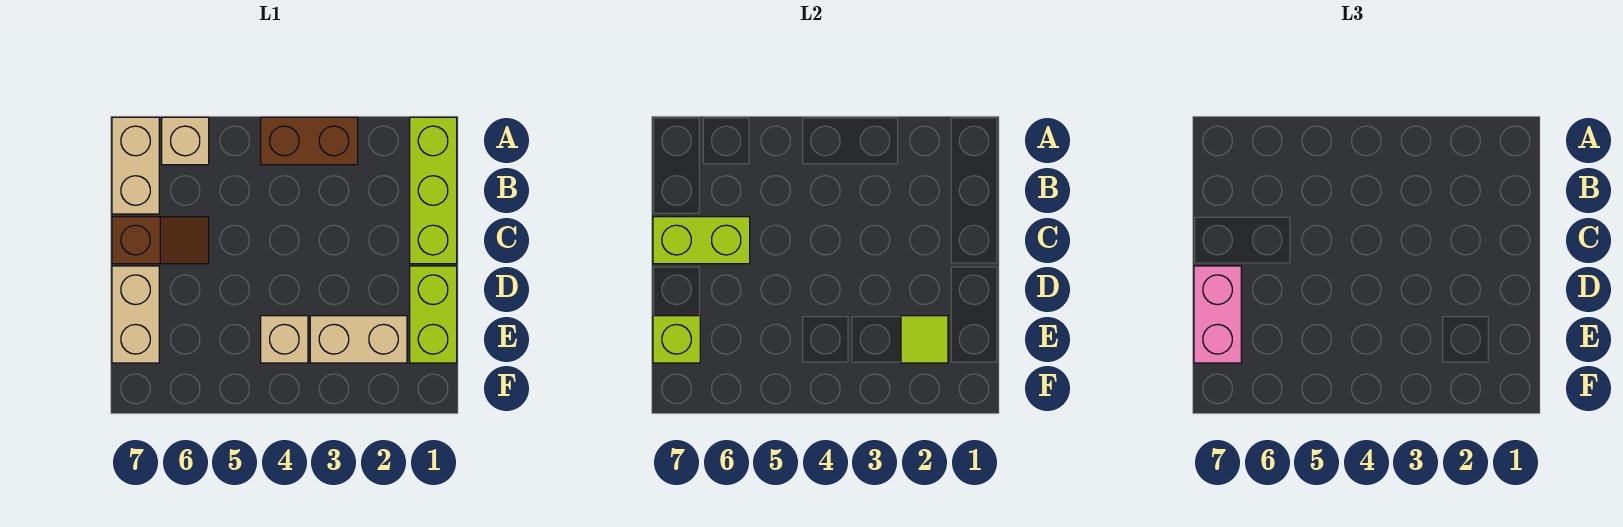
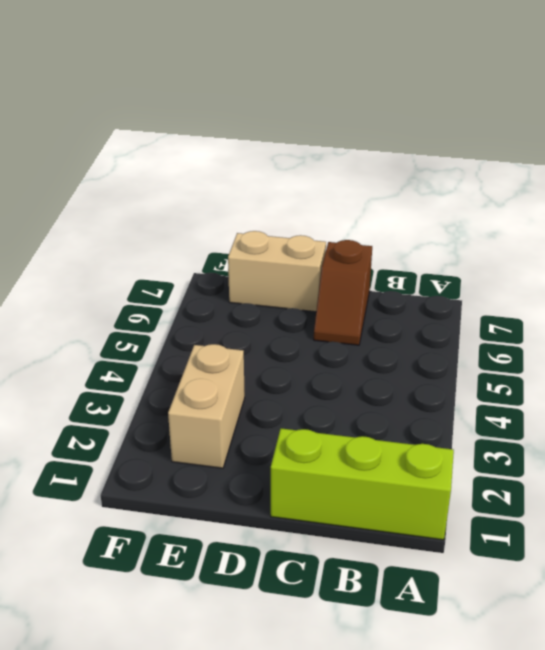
none -> brown 1x2 brick [261,117,358,165]
none -> tan 1x1 brick [162,117,209,165]
none -> tan 1x2 brick [112,117,159,214]

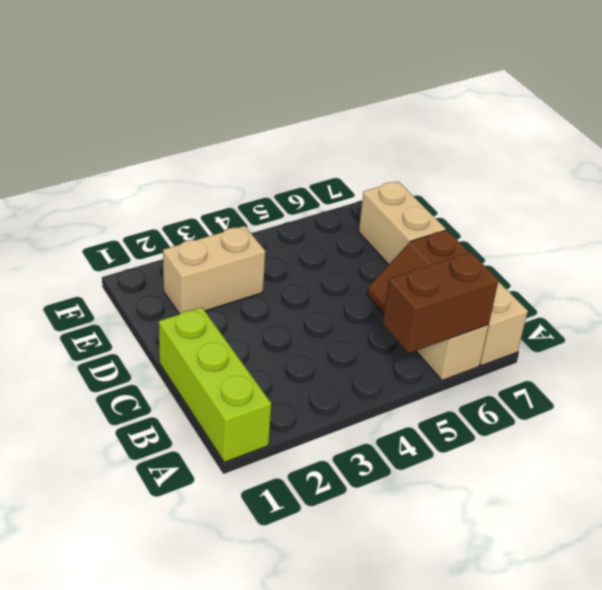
brown 1x2 brick [383,252,499,353] -> brown 1x2 brick moved to [261,117,358,165]
none -> lime 1x2 brick [410,266,457,363]
none -> tan 1x1 brick [261,316,308,363]
none -> lime 1x2 brick [653,217,750,264]

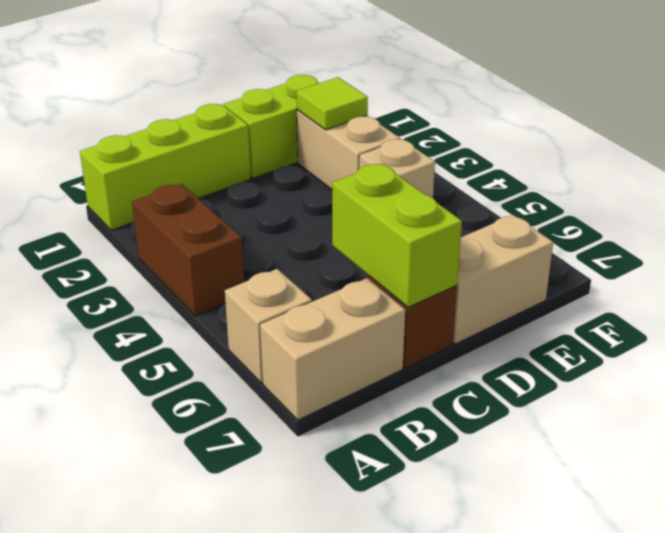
none -> lime 1x1 brick [653,316,700,363]
none -> pink 1x2 brick [1194,266,1241,363]

